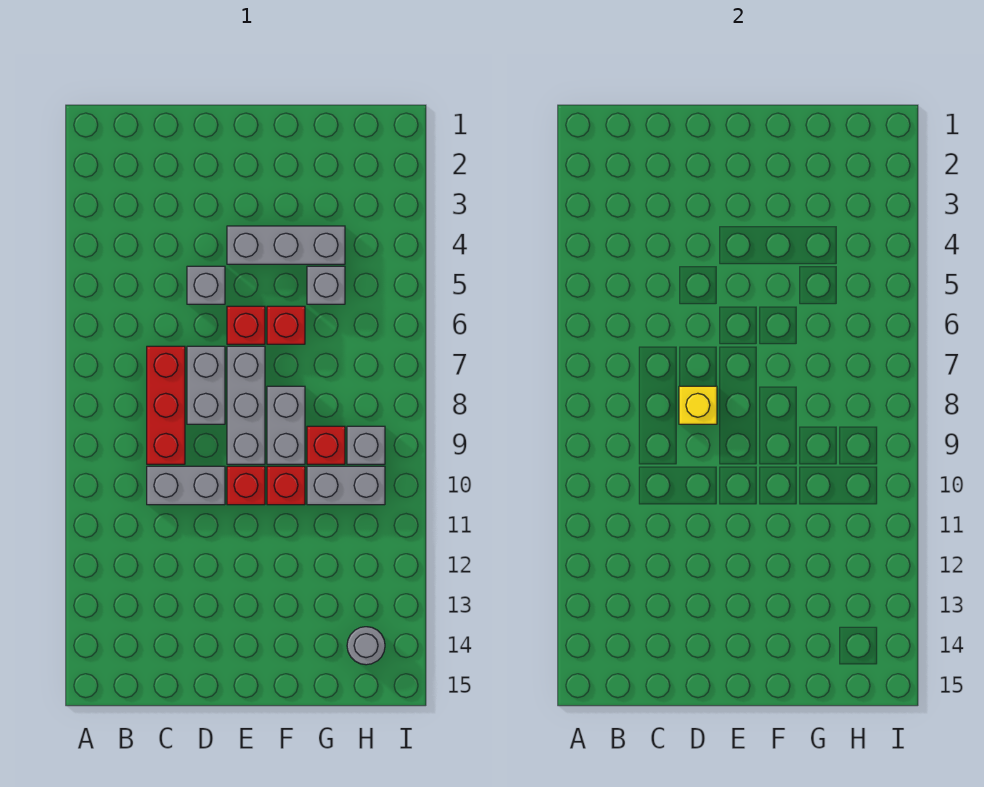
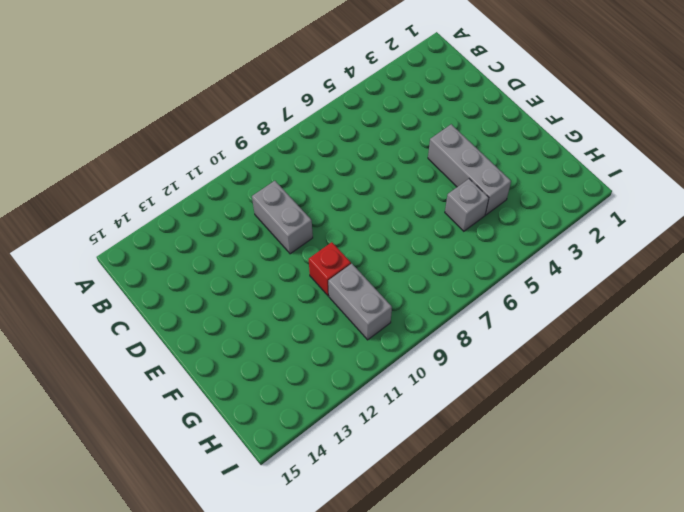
none -> red 1x3 brick [147,346,185,464]
none -> grey 1x1 brick [187,266,225,304]
none -> grey 1x2 brick [187,346,225,424]

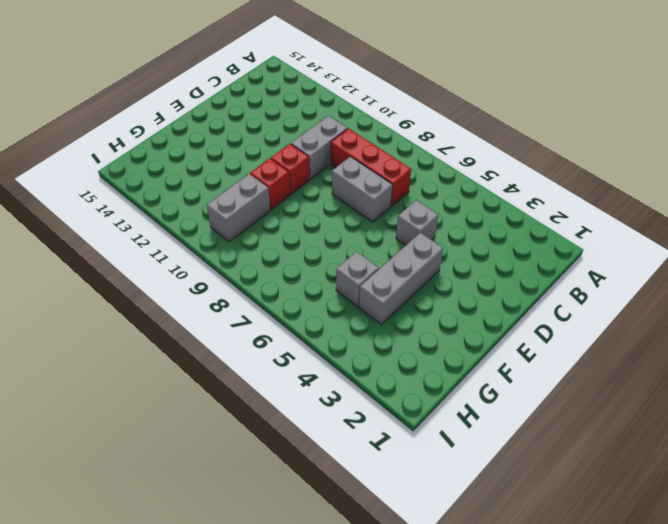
none -> red 1x1 brick [227,306,265,344]
none -> grey 1x3 brick [227,346,265,464]
none -> red 1x1 brick [267,306,305,344]

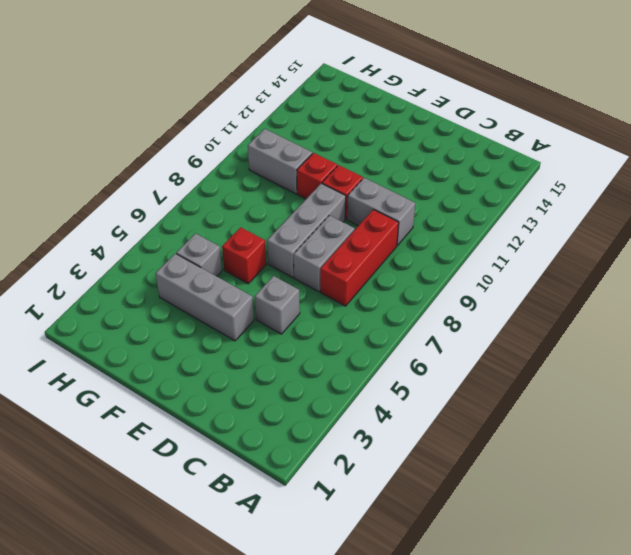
none -> red 1x1 brick [227,306,265,344]
none -> grey 1x2 brick [267,386,305,464]
none -> red 1x1 brick [307,426,345,464]

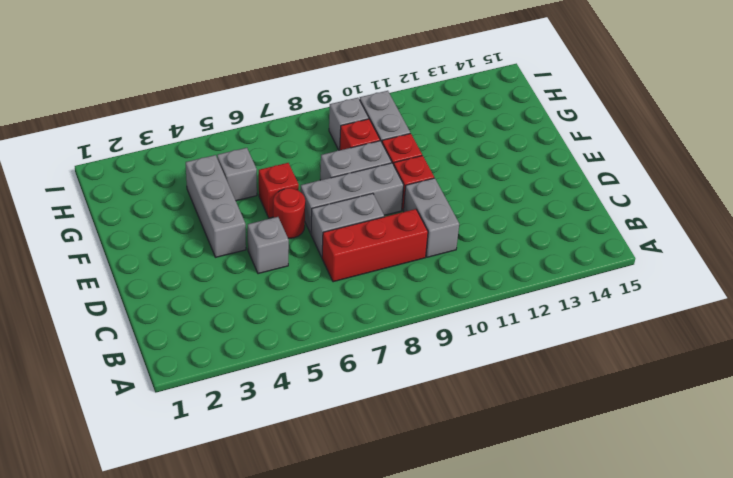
red 1x1 round brick [273,188,305,238] -> red 1x1 brick [227,306,265,344]
none -> grey 1x1 round brick [347,627,385,665]
none -> yellow 1x1 brick [679,386,717,424]

